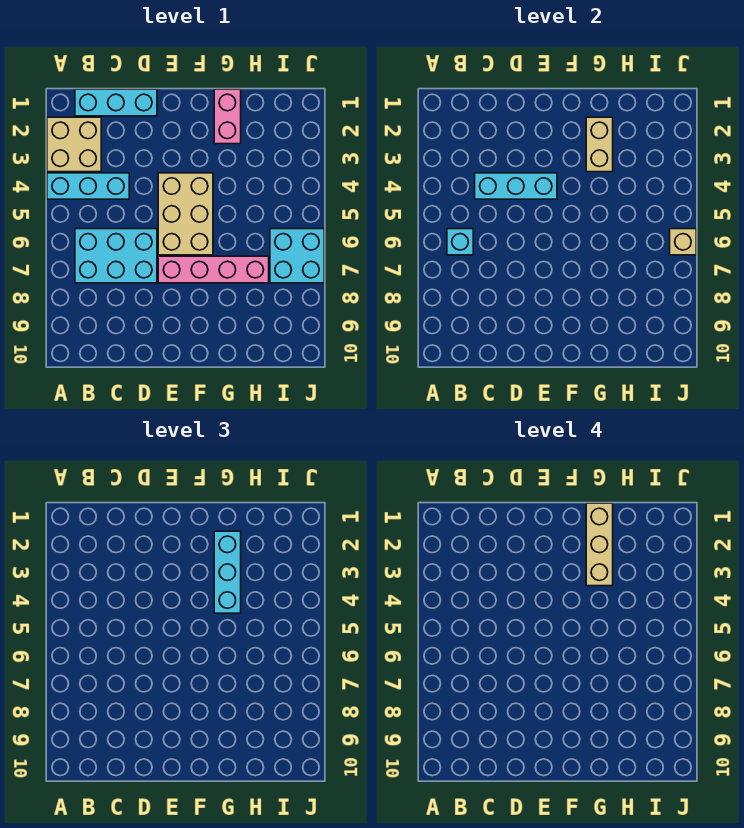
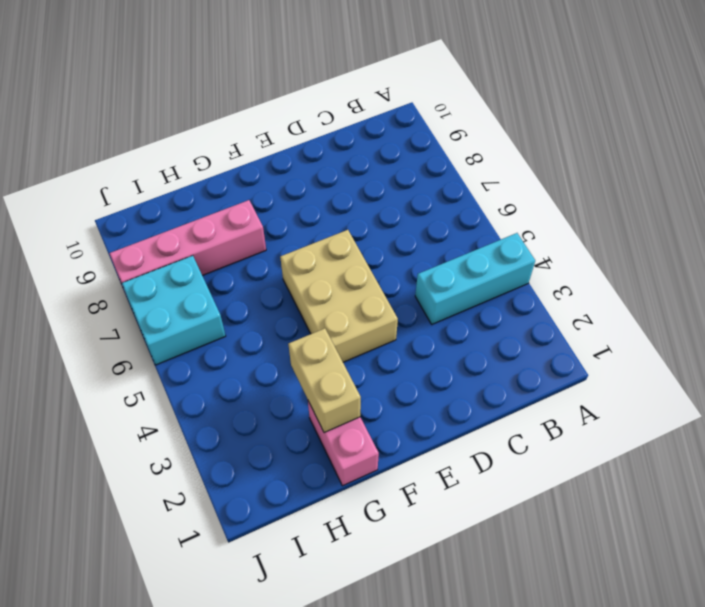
pink 1x4 brick [109,200,266,283] -> pink 1x4 brick moved to [158,256,269,283]
none -> tan 2x2 brick [47,117,101,172]
none -> cyan 1x3 brick [75,89,157,116]
none -> cyan 2x3 brick [75,229,157,283]

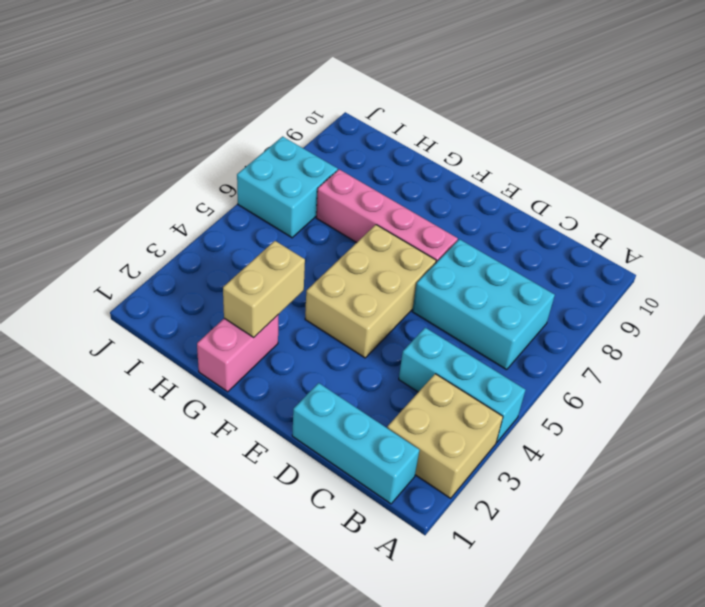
none -> cyan 1x1 brick [447,229,473,255]
none -> cyan 1x3 brick [475,173,557,199]
none -> tan 1x1 brick [670,229,696,255]

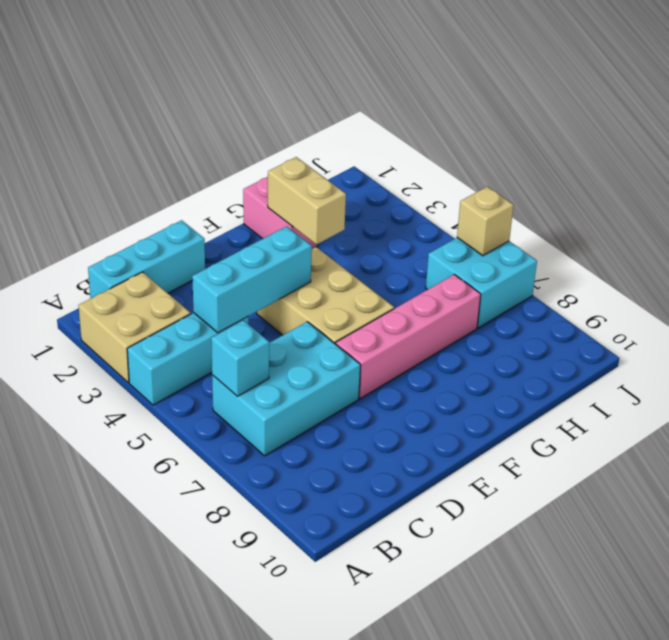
none -> cyan 1x3 brick [214,531,241,613]
none -> tan 1x3 brick [586,503,613,586]

